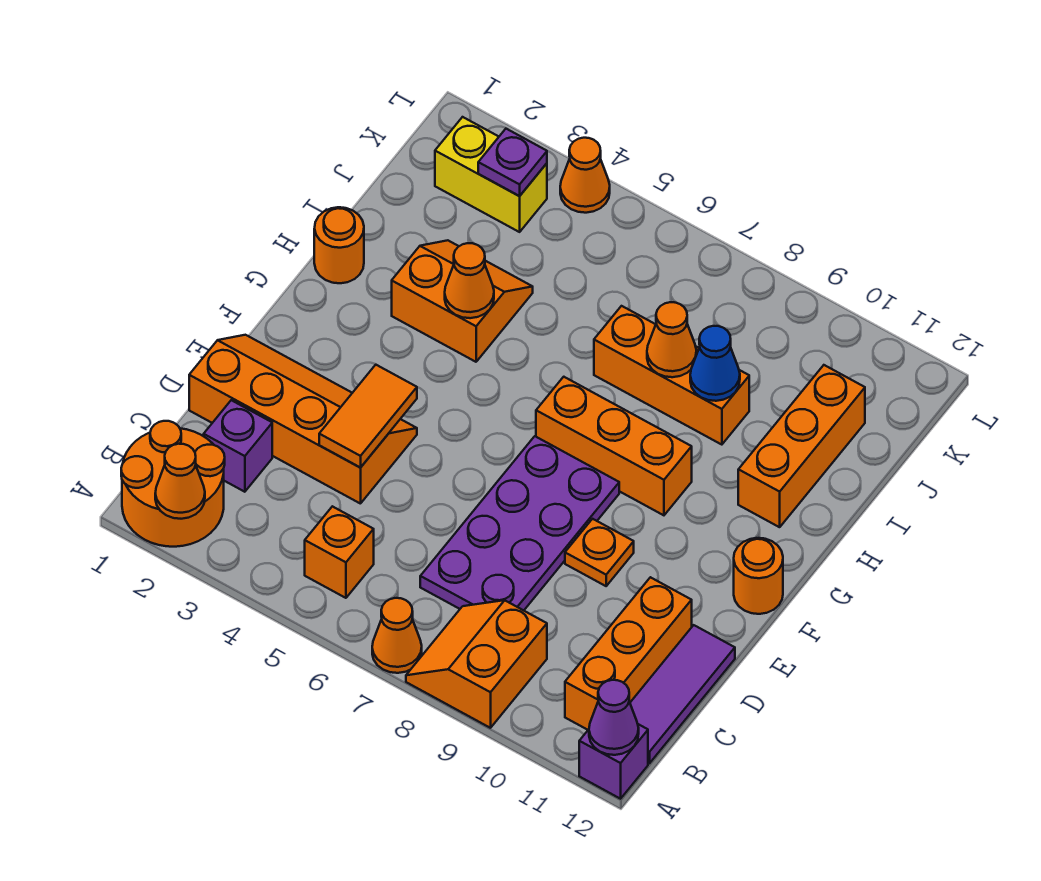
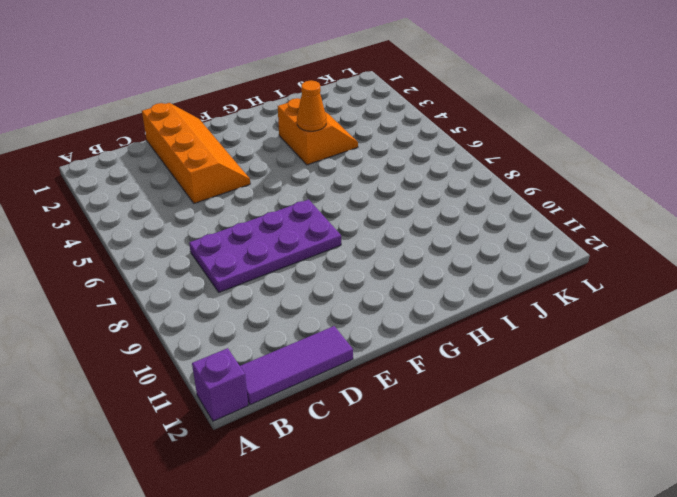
none -> orange 2x2 round brick [121,421,225,547]
none -> orange 1x1 cone [372,598,422,673]
none -> orange 2x2 slope [406,600,547,728]

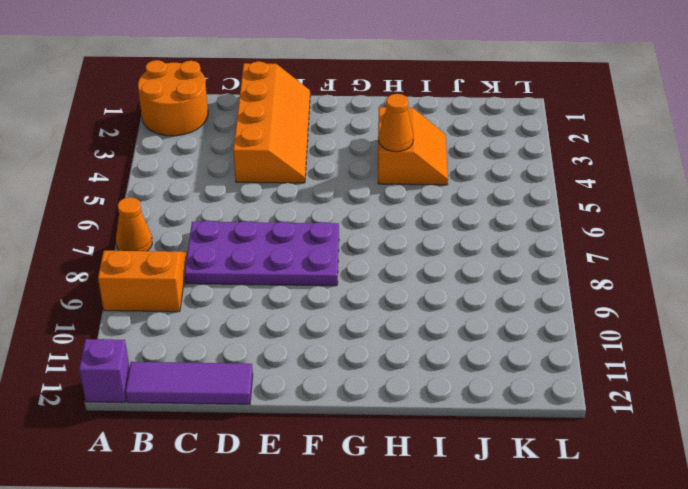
none -> orange 1x1 brick [305,506,374,598]
none -> orange 1x3 brick [565,577,692,730]
none -> purple 1x1 brick [204,400,272,492]

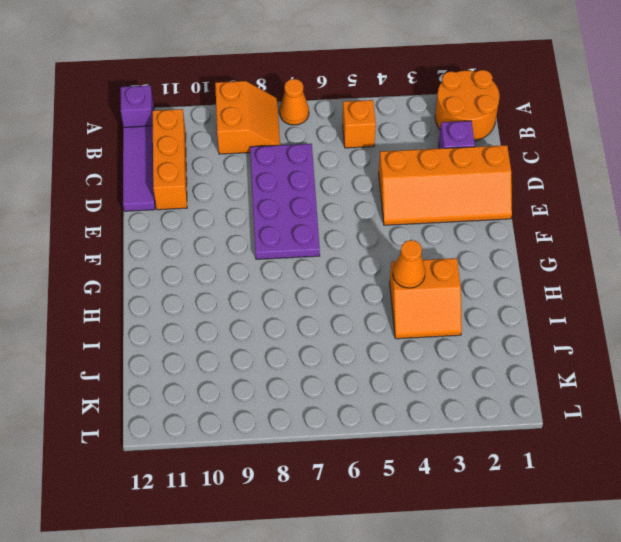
none -> orange 1x1 plate [565,519,634,586]
none -> orange 1x1 round brick [734,538,783,614]
none -> orange 1x3 brick [536,377,692,515]

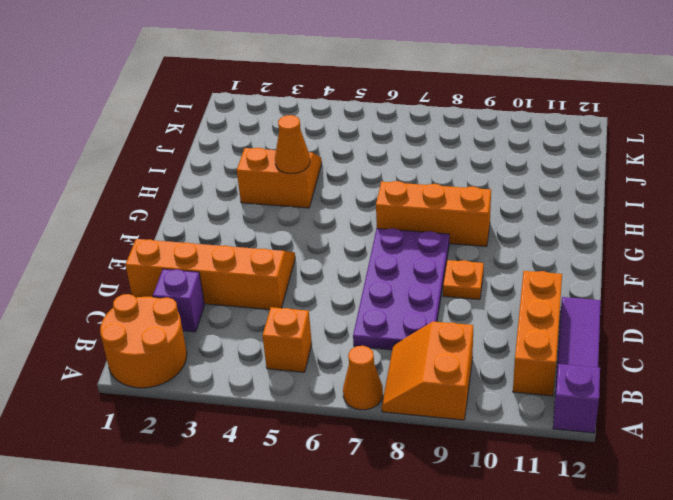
none -> orange 1x1 round brick [734,538,783,614]
none -> orange 1x1 round brick [314,207,364,283]
none -> orange 1x3 brick [738,365,865,527]

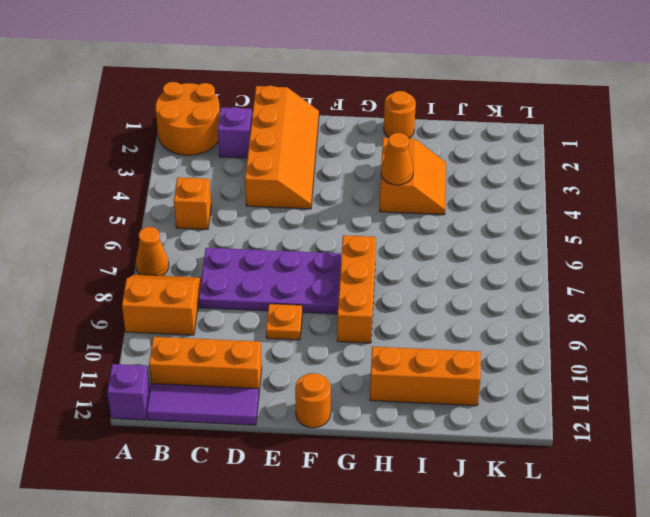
none -> orange 1x3 brick [594,306,749,445]
none -> yellow 1x2 brick [435,117,547,232]
none -> orange 1x1 cone [560,138,610,213]

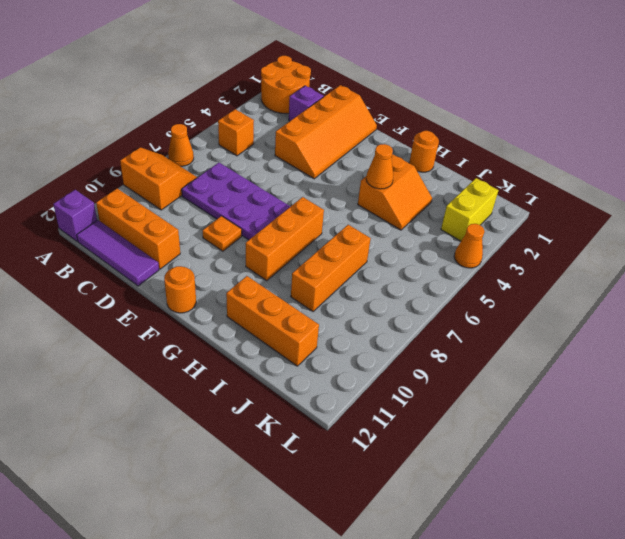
none -> orange 1x1 cone [155,444,205,519]
none -> purple 1x1 cone [589,680,639,755]
none -> orange 1x2 tile [319,365,417,468]

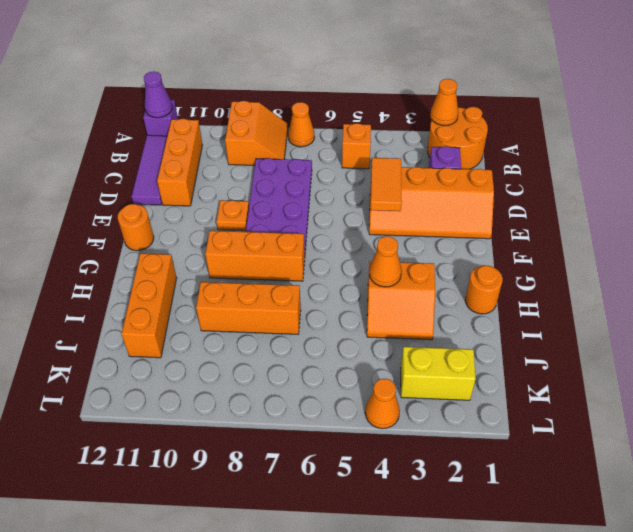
none -> orange 1x1 cone [647,302,696,377]
none -> blue 1x1 cone [690,326,740,401]
none -> purple 1x1 plate [478,129,547,196]

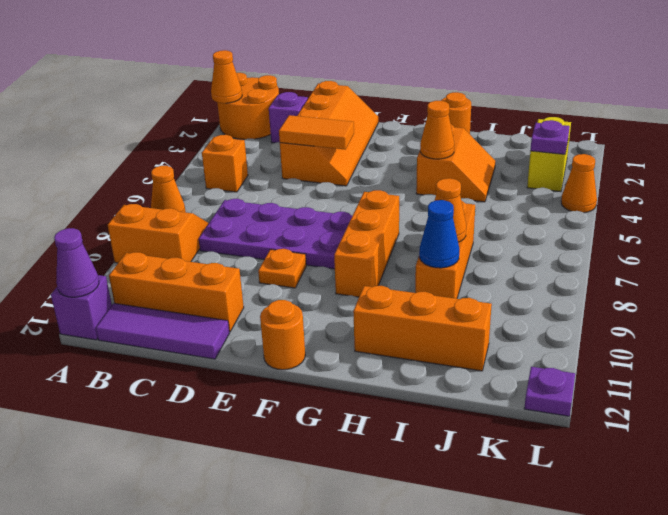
purple 1x1 plate [524,367,575,416] -> none

